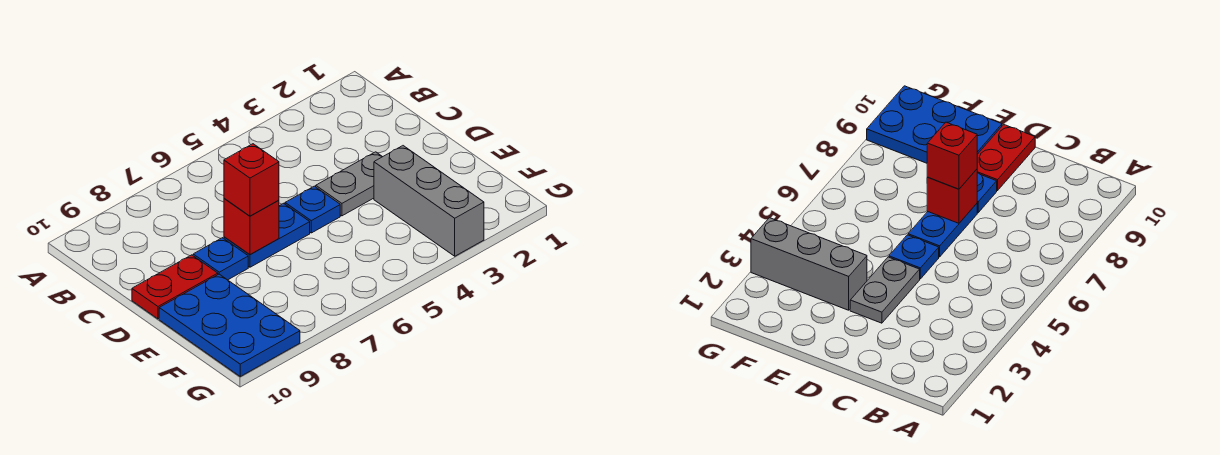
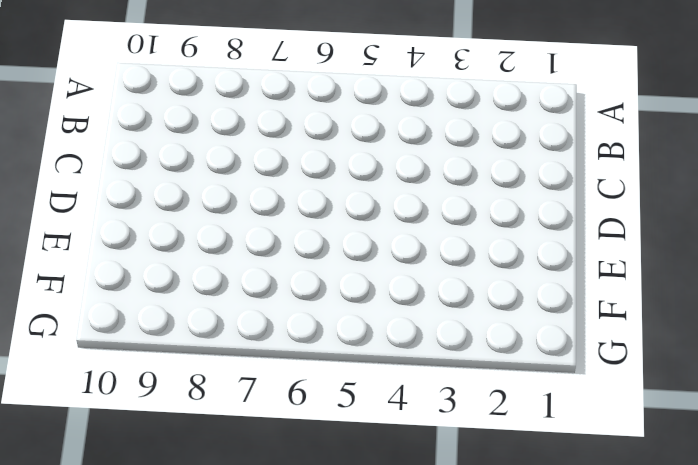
none -> grey 1x2 plate [316,152,382,216]
none -> blue 1x1 plate [285,186,340,233]

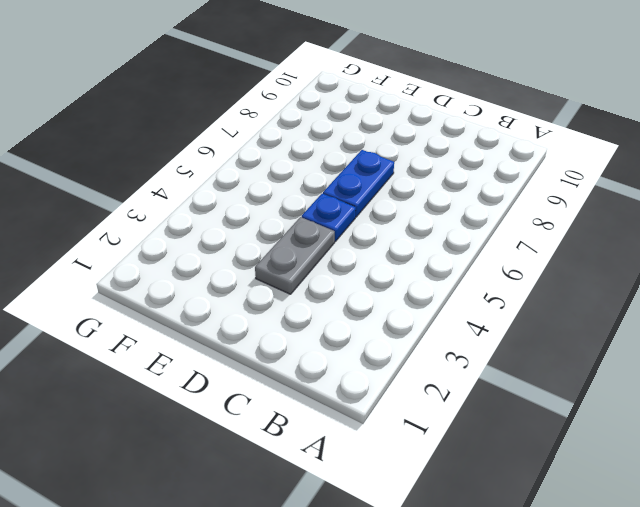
none -> blue 1x1 plate [193,238,248,280]
none -> red 1x2 plate [132,255,218,319]

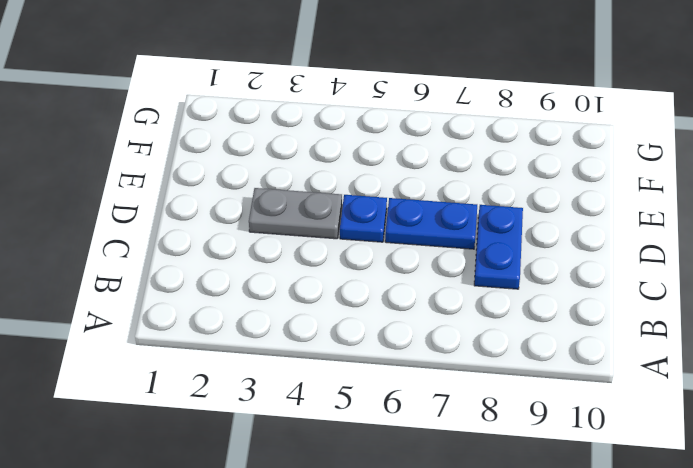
blue 1x2 plate [474,205,523,289] -> blue 1x1 plate [193,238,248,280]
none -> red 1x2 plate [132,255,218,319]
none -> grey 1x3 brick [374,146,484,256]

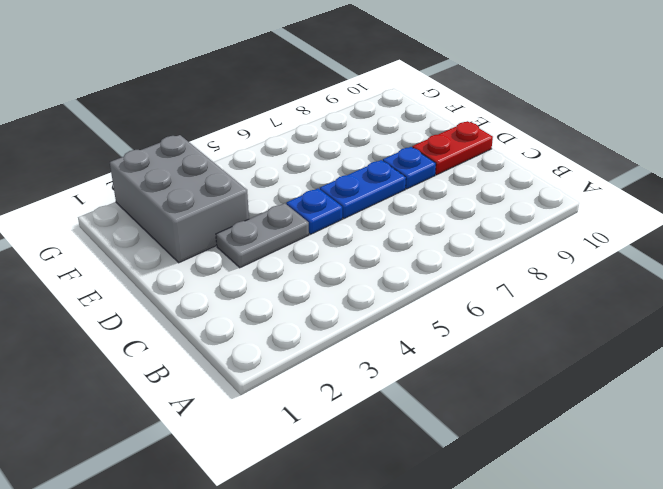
grey 2x3 brick [110,135,249,263] -> grey 1x3 brick [374,146,484,256]
none -> blue 2x3 plate [159,274,300,376]
none -> red 1x1 brick [224,198,279,255]

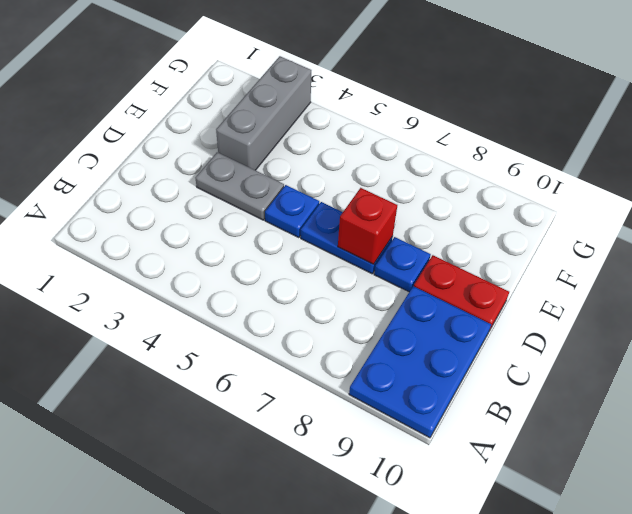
blue 2x3 plate [349,286,491,438] -> blue 2x3 plate moved to [159,274,300,376]
none -> red 1x1 brick [224,144,279,216]

